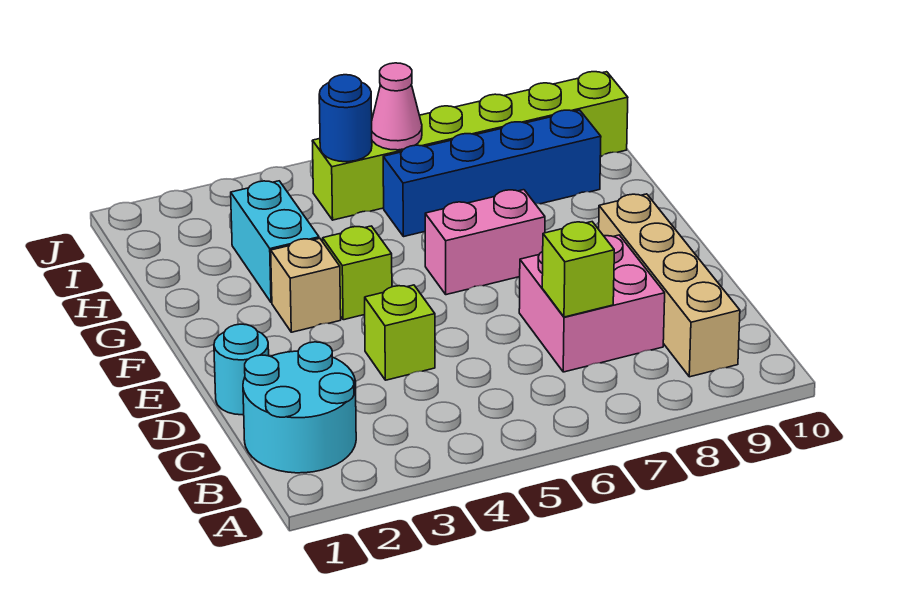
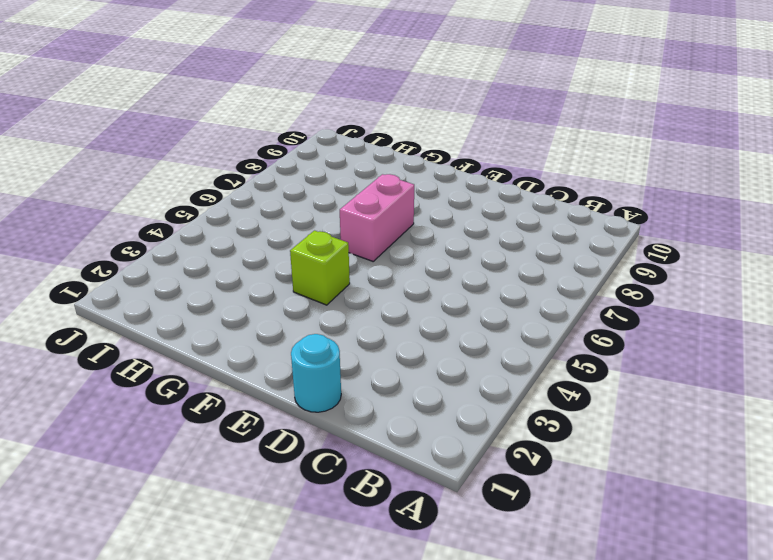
none -> cyan 2x2 round brick [243,342,356,473]
none -> tan 1x4 brick [599,194,740,377]
none -> pink 2x2 brick [519,235,665,372]

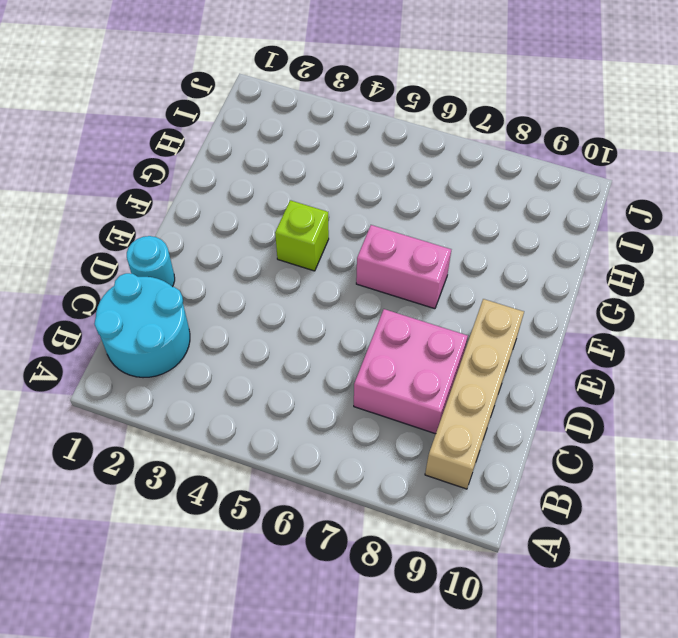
none -> lime 1x1 brick [365,285,435,380]
none -> tan 1x1 brick [271,238,341,332]
none -> cyan 1x2 brick [231,181,319,303]

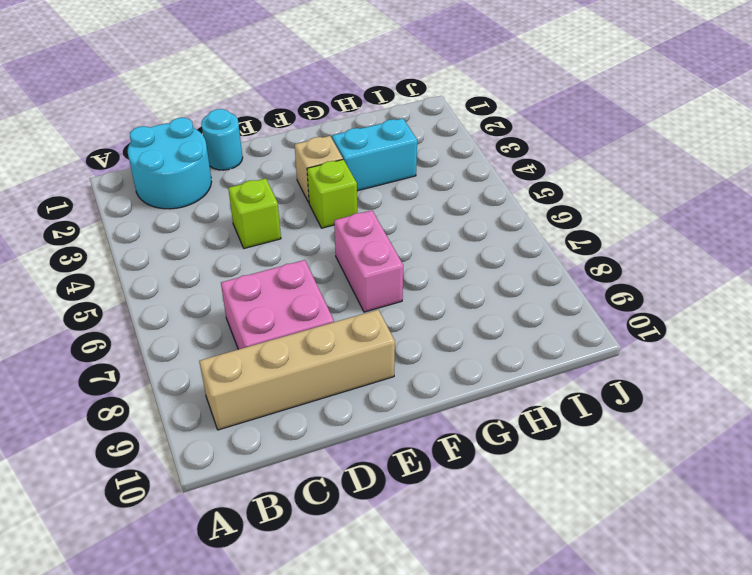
none -> blue 1x4 brick [383,110,601,237]
none -> lime 1x6 brick [312,72,628,220]
none -> lime 1x1 brick [542,222,614,317]

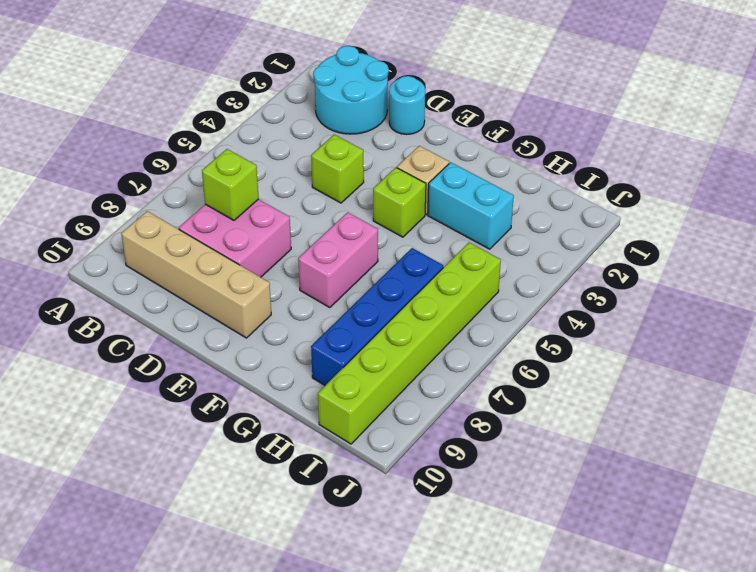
none -> blue 1x1 round brick [319,75,372,162]
none -> pink 1x1 cone [372,63,422,150]

